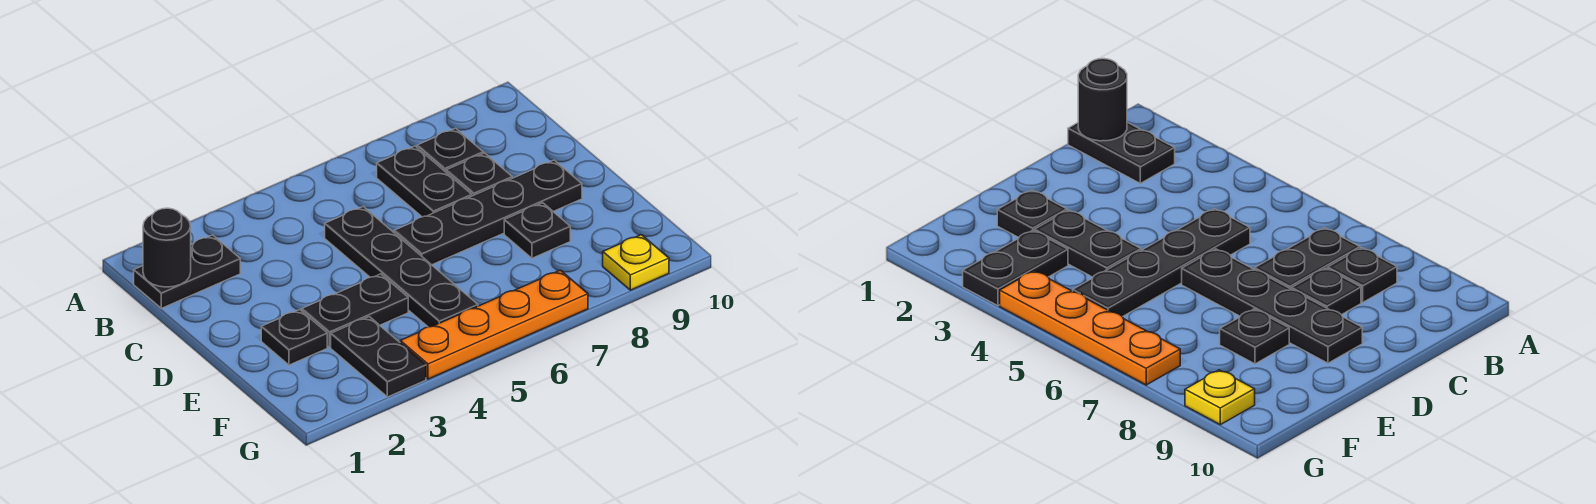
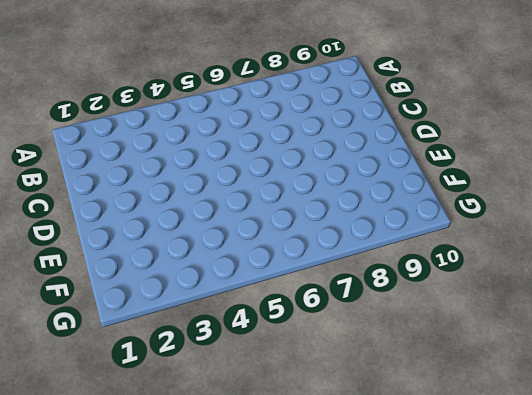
none -> black 1x2 plate [134,235,240,308]
none -> black 1x2 plate [377,146,472,217]
none -> black 1x1 plate [417,128,483,172]

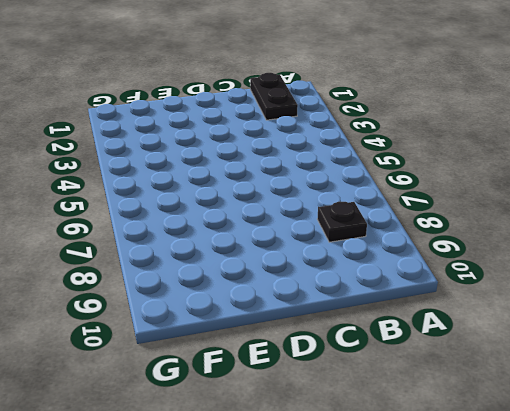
none -> black 1x2 plate [377,146,472,217]
none -> black 1x4 plate [325,207,478,327]
none -> black 1x1 plate [446,153,512,196]

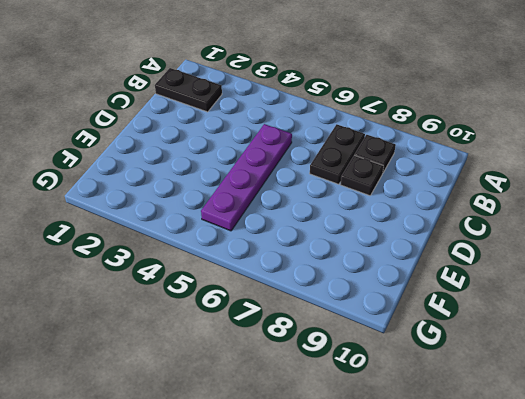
purple 1x4 plate [201,124,292,231] -> black 1x4 plate [325,207,478,327]
none -> black 1x4 plate [394,160,582,265]
none -> black 1x1 plate [261,310,327,365]
none -> black 1x2 plate [302,274,408,347]

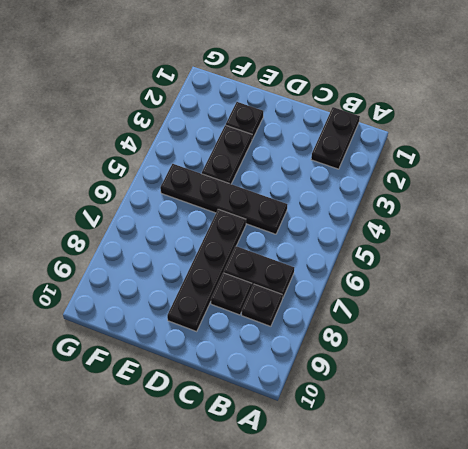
none -> black 1x1 plate [504,203,570,258]
none -> black 1x2 plate [331,317,426,397]
none -> orange 1x4 plate [400,270,588,379]

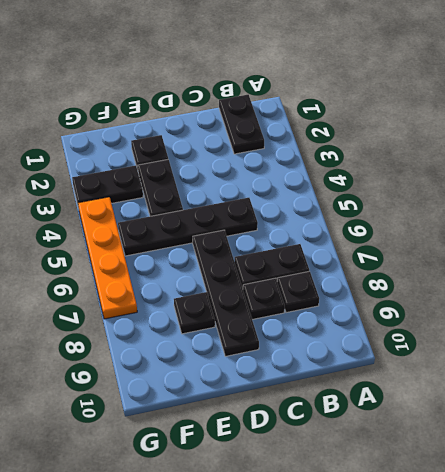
none -> yellow 1x1 plate [603,235,669,290]
none -> black 1x1 round brick [143,208,191,287]

